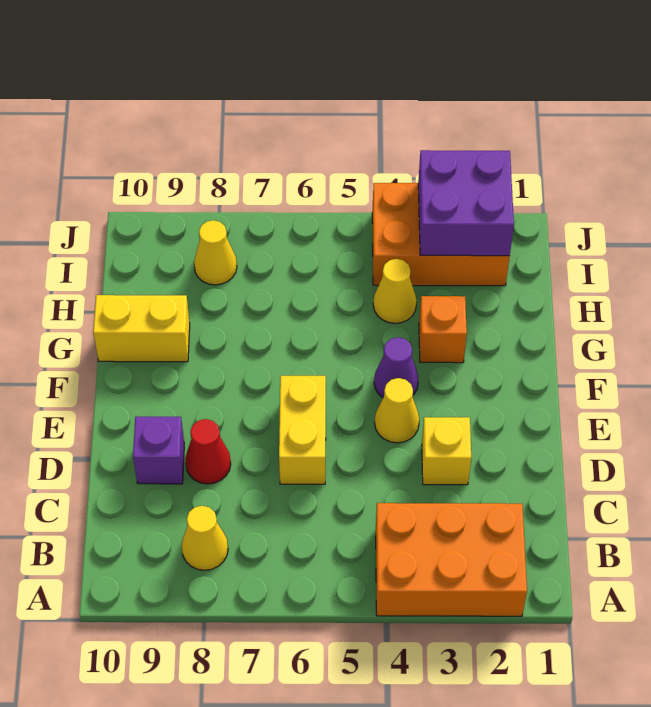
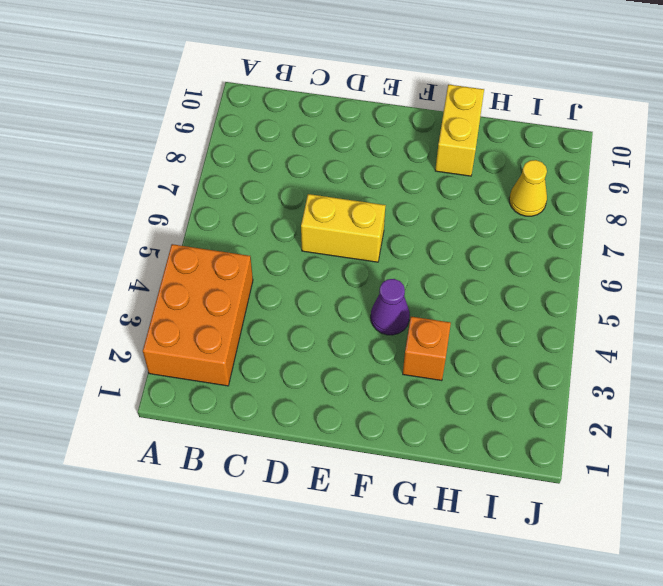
none -> yellow 1x1 cone [182,506,228,570]
none -> yellow 1x1 brick [422,417,471,485]
none -> red 1x1 cone [185,419,231,484]

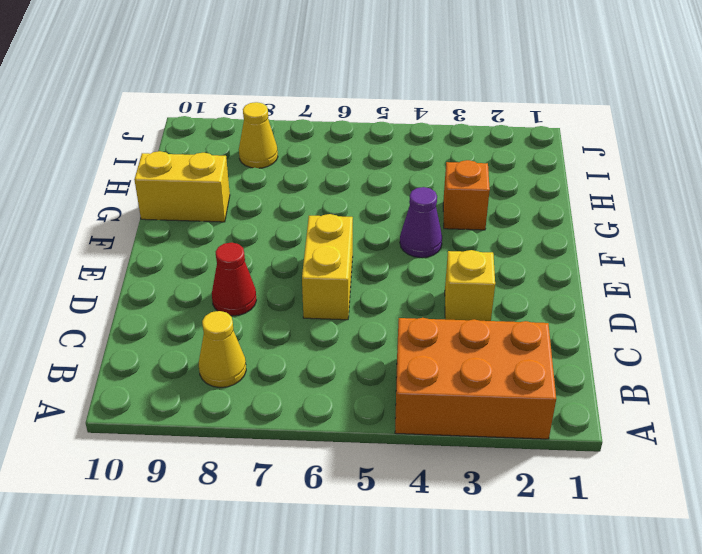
none -> purple 1x1 brick [133,416,184,484]
none -> yellow 1x1 cone [375,378,419,443]
none -> yellow 1x1 cone [373,259,417,323]

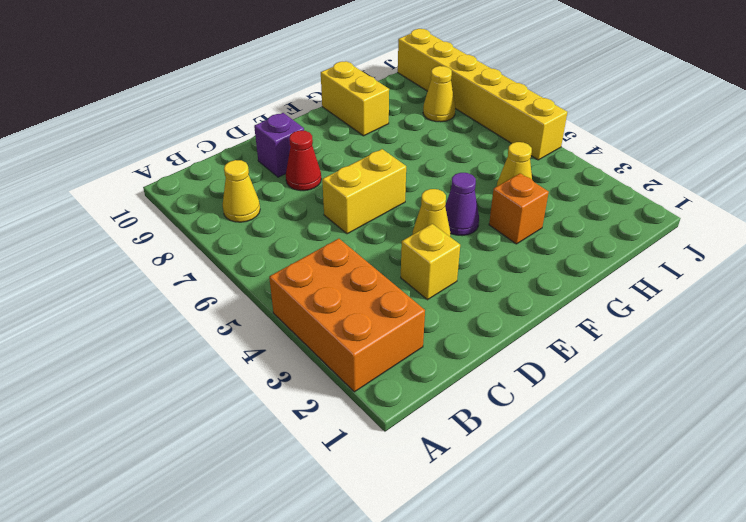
yellow 1x6 brick [398,29,567,160] -> none
none -> orange 2x3 brick [372,183,510,286]
none -> purple 2x2 brick [418,150,514,256]

